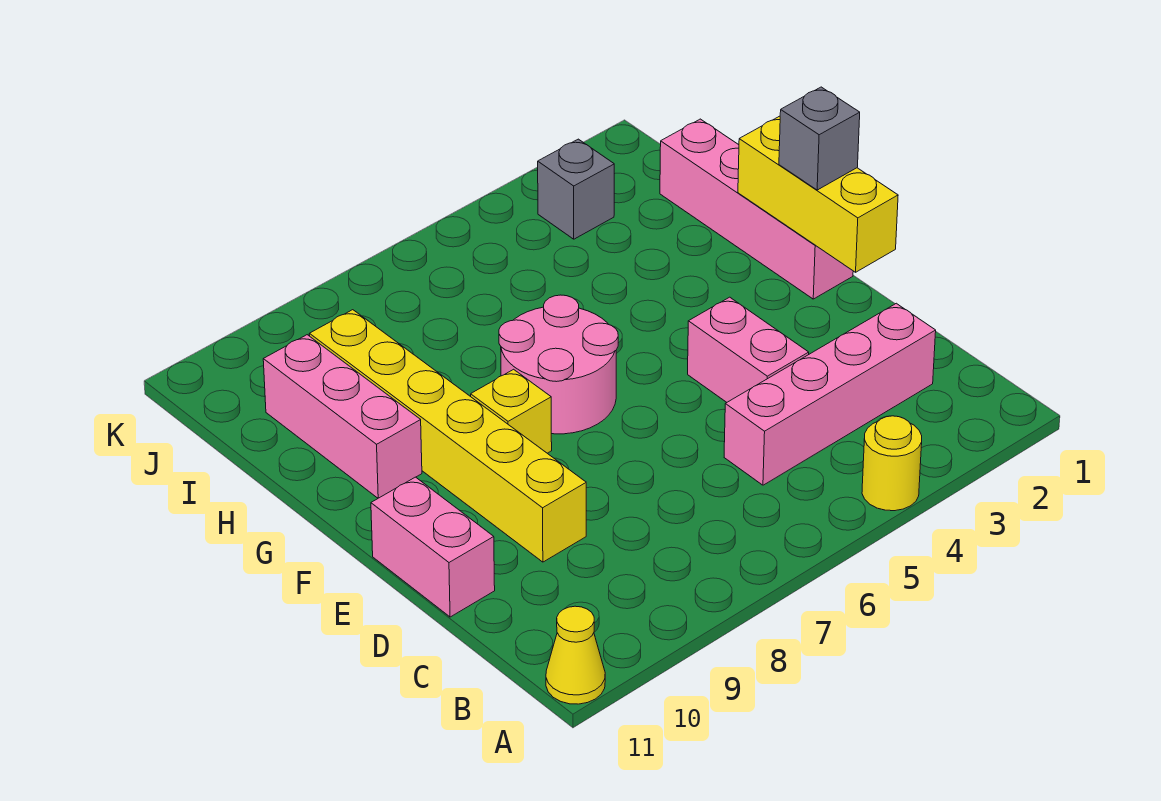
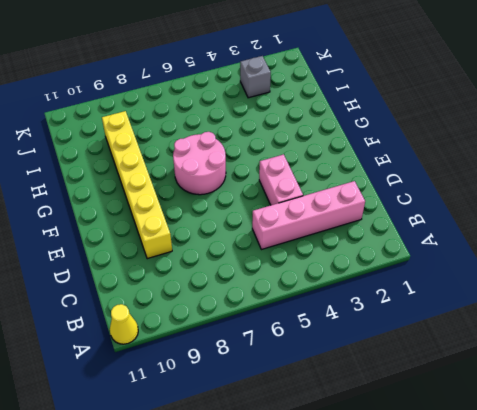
none -> yellow 1x1 round brick [862,416,922,511]
none -> pink 1x2 brick [371,477,495,617]
none -> pink 1x4 brick [660,119,853,299]

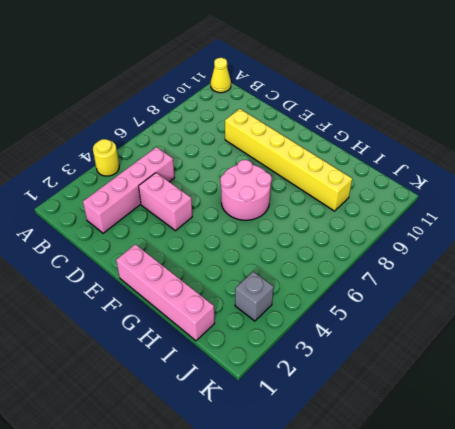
none -> pink 1x2 brick [371,477,495,617]
none -> yellow 1x1 brick [471,369,552,453]
none -> pink 1x3 brick [263,335,422,498]

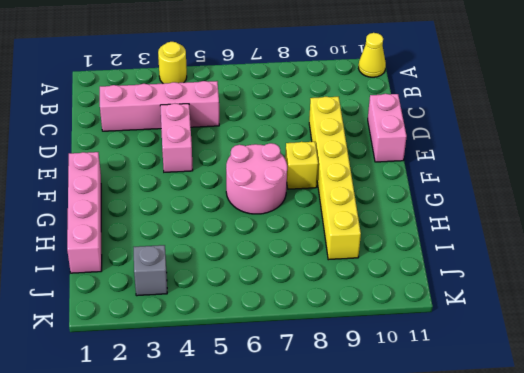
none -> pink 1x3 brick [263,335,422,498]
none -> yellow 1x3 brick [738,116,898,272]
none -> grey 1x1 brick [779,87,860,190]

